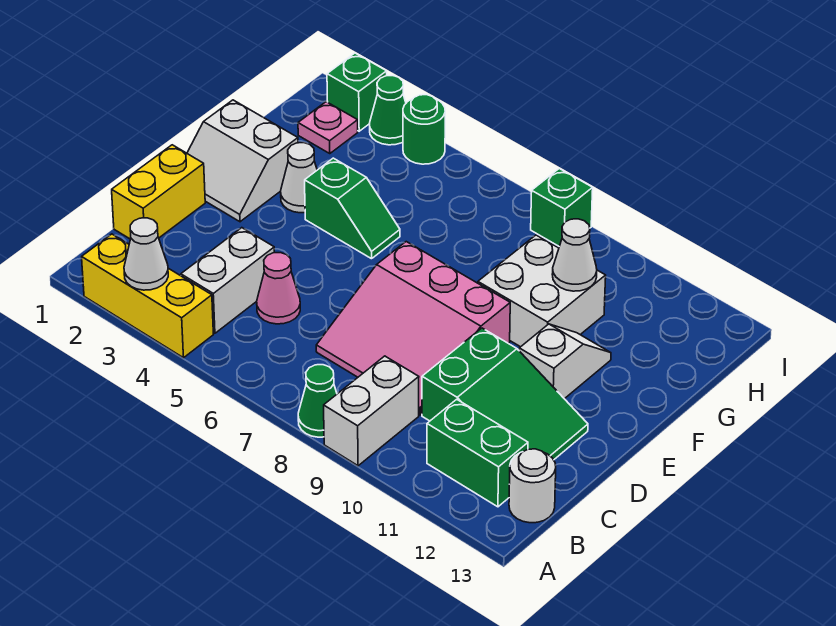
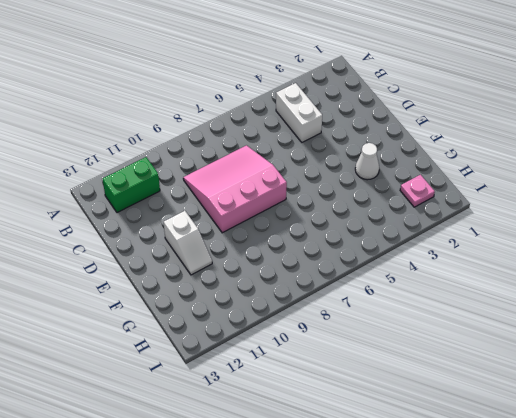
none -> yellow 1x3 brick [82,234,213,358]
none -> green 1x1 cone [298,365,337,437]
none -> white 1x2 brick [324,356,419,466]

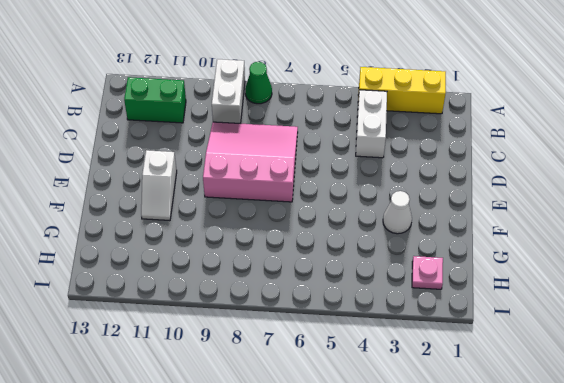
none -> white 1x1 round brick [509,449,556,523]
none -> yellow 1x2 brick [112,145,205,239]
none -> pink 1x1 cone [257,253,300,324]

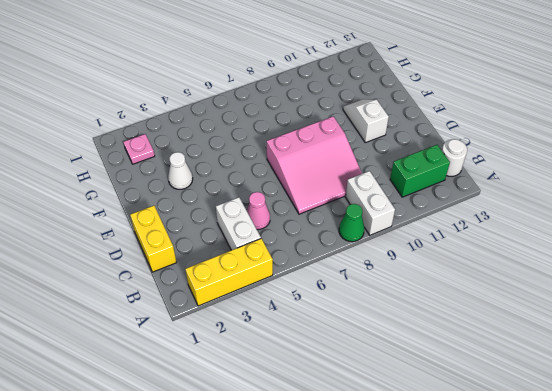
none -> green 2x3 slope [422,328,588,460]
none -> white 2x2 slope [187,100,298,222]
none -> green 1x2 slope [305,158,400,259]

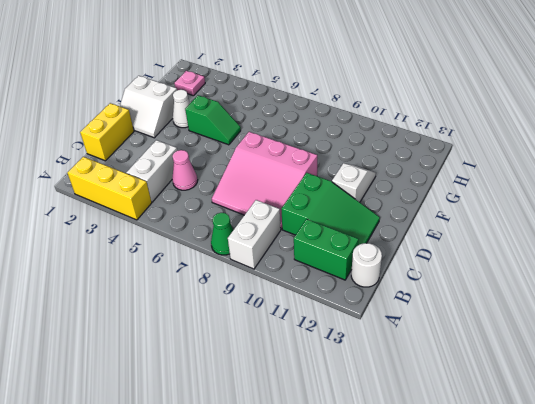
none -> white 2x2 brick [478,235,606,347]
none -> green 1x1 brick [327,53,387,131]
none -> green 1x1 cone [370,76,406,145]

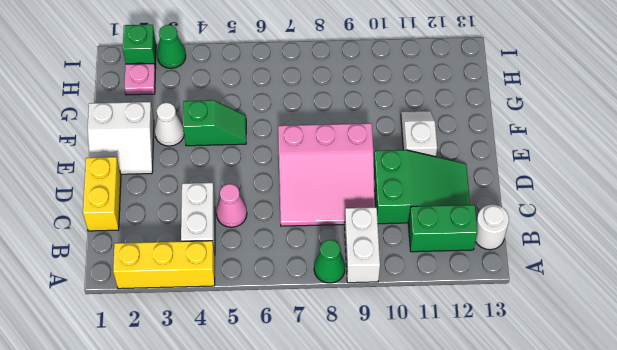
none -> white 2x2 brick [478,235,606,347]
none -> green 1x1 round brick [403,95,445,164]
none -> green 1x1 brick [531,169,593,246]

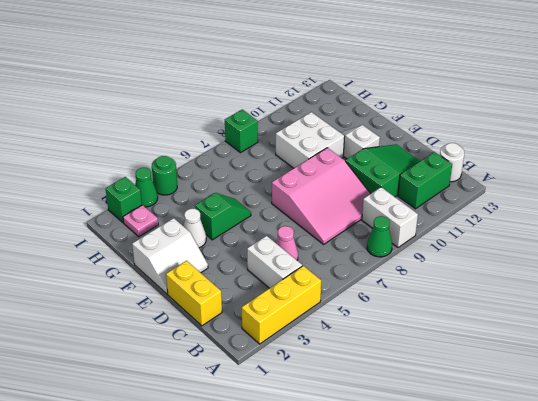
none -> white 1x1 cone [124,218,168,290]
none -> white 1x1 cone [552,219,597,291]

